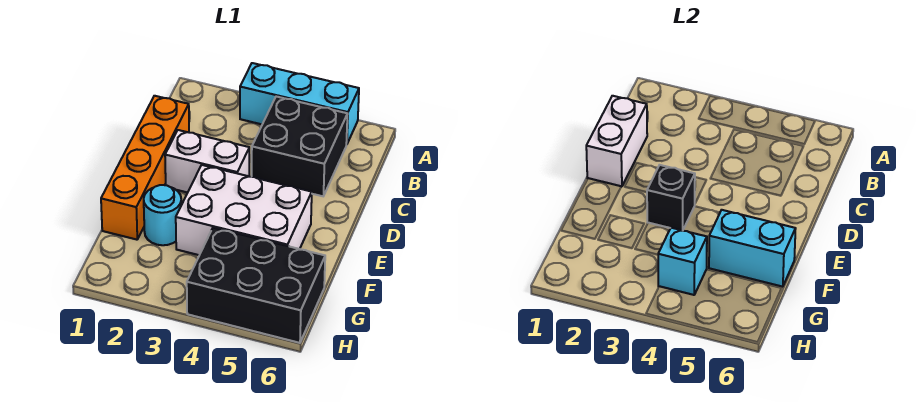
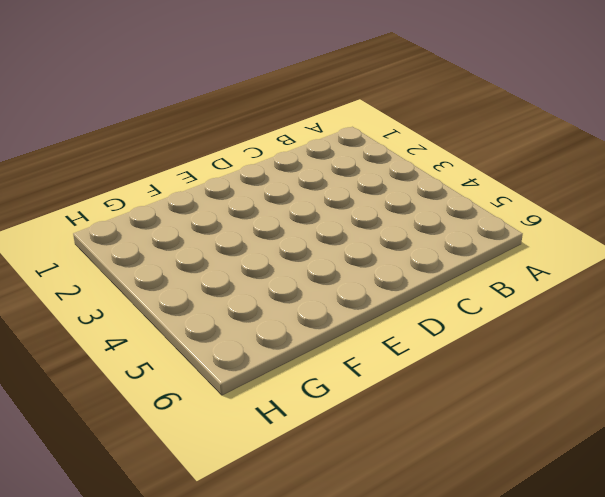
none -> cyan 1x3 brick [240,63,359,145]
none -> black 2x2 brick [252,97,348,196]

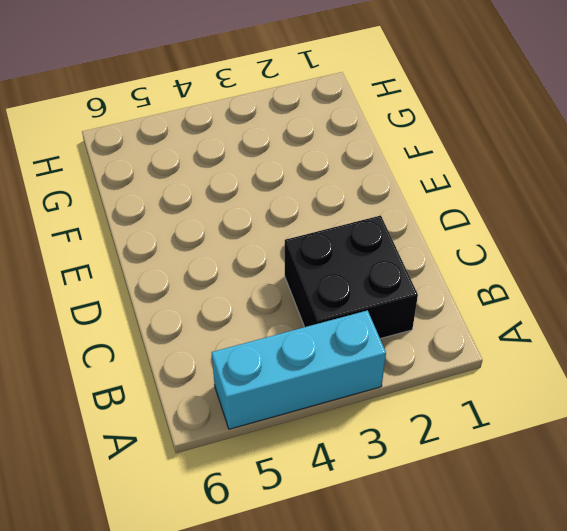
black 2x2 brick [285,216,418,339] -> black 2x2 brick moved to [252,97,348,196]
none -> orange 1x4 brick [101,96,189,240]
none -> white 1x2 brick [165,130,249,193]

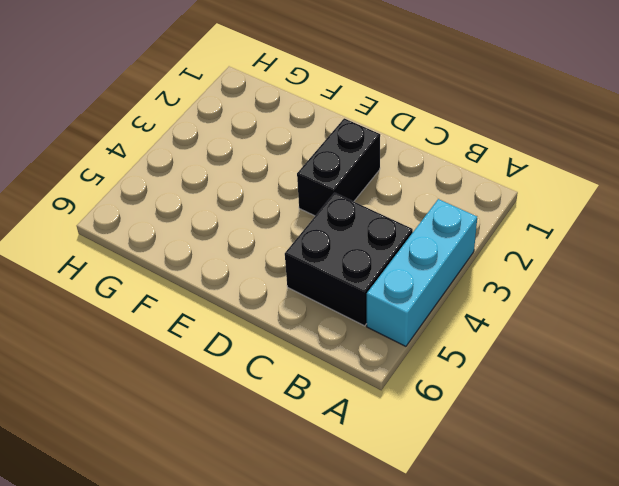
black 1x2 brick [297,118,380,216] -> white 1x2 brick [165,130,249,193]
none -> orange 1x4 brick [101,96,189,240]
none -> white 2x3 brick [176,165,312,255]

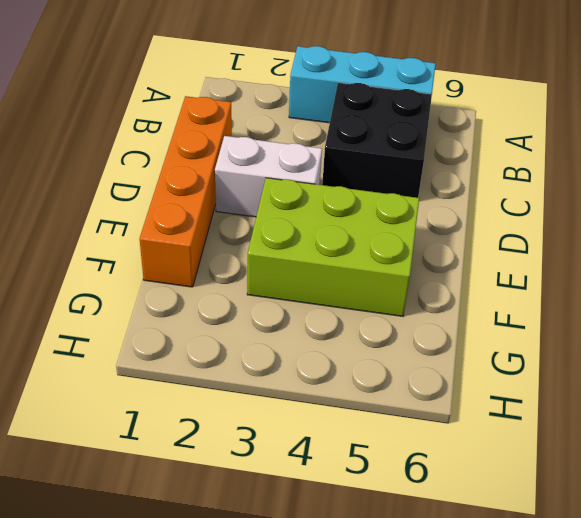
lime 2x3 brick [247,178,419,316] -> white 2x3 brick [176,165,312,255]
none -> cyan 1x1 round brick [144,185,181,245]
none -> black 2x3 brick [187,228,325,343]

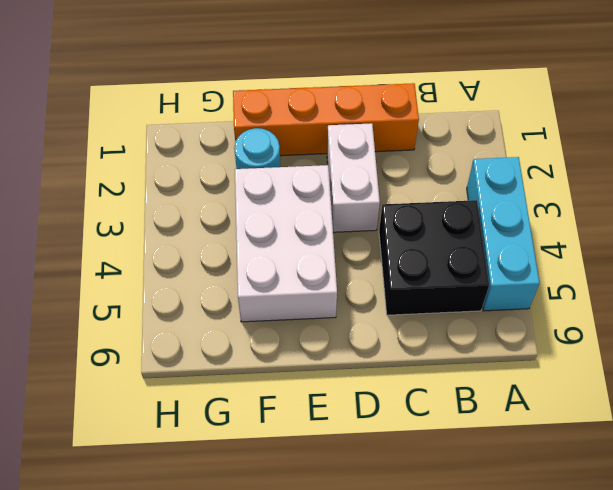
none -> black 2x3 brick [187,228,325,343]
none -> white 1x2 brick [586,96,647,187]

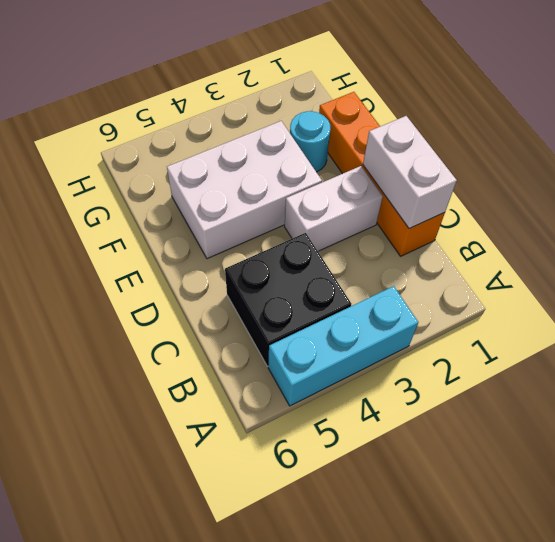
none -> black 2x3 brick [187,228,325,343]
none -> black 1x1 brick [647,165,695,230]

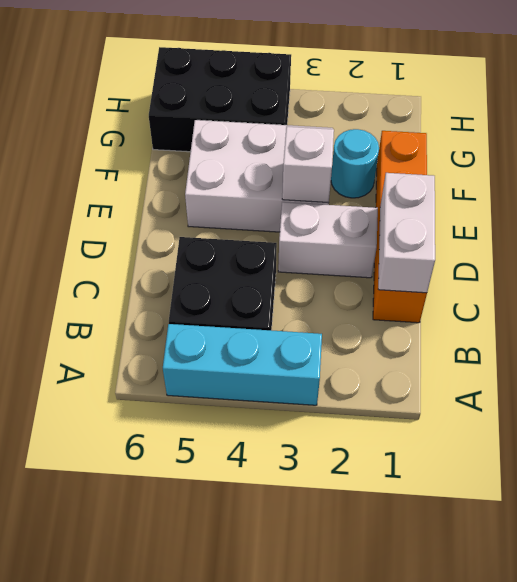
white 1x1 brick [282,127,334,203] -> black 1x1 brick [647,165,695,230]
none -> cyan 1x2 brick [709,210,796,287]
none -> cyan 1x1 brick [658,228,707,295]

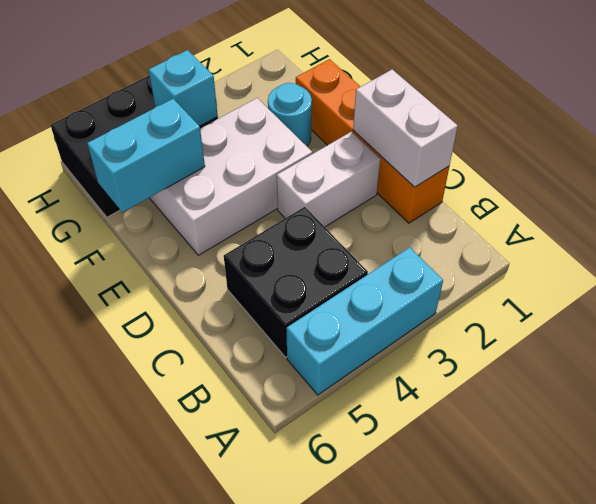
none -> black 1x1 brick [647,165,695,230]

